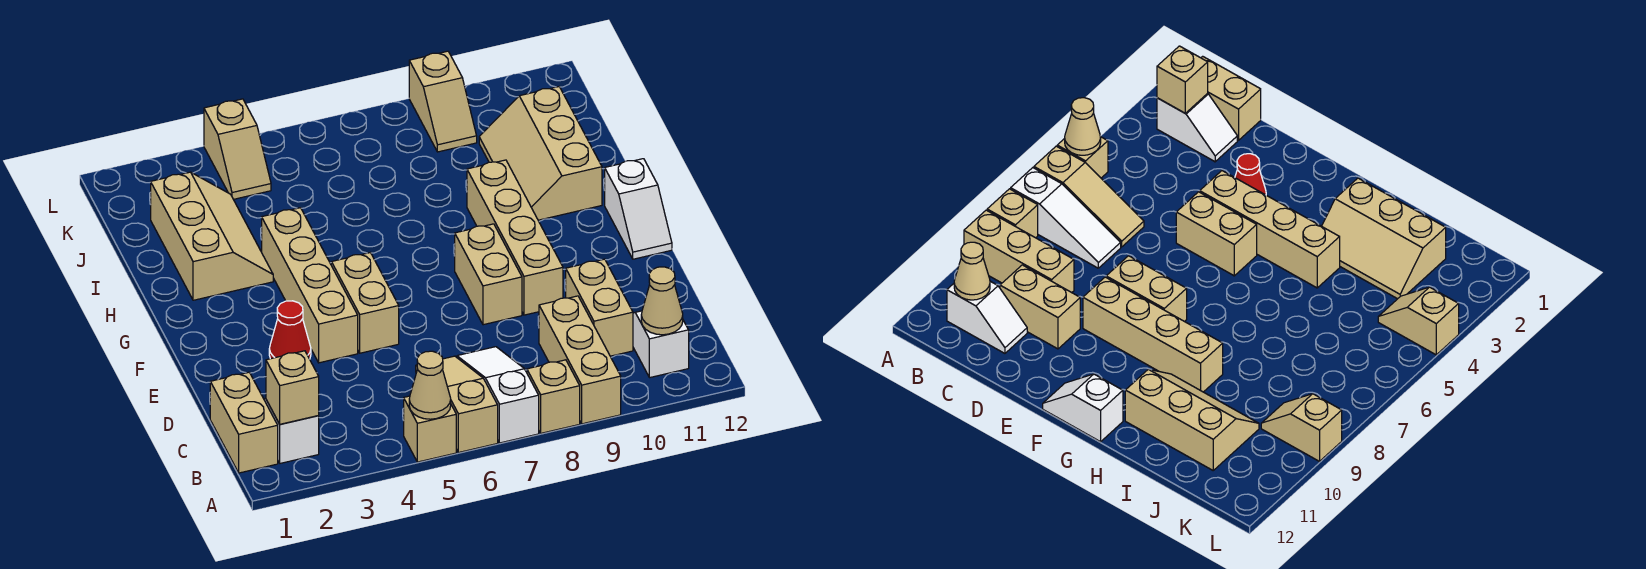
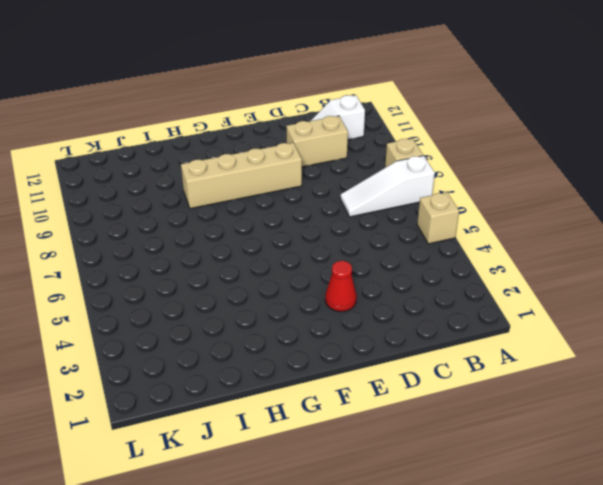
none -> tan 1x3 slope [416,356,498,453]
none -> tan 1x3 brick [539,296,621,424]
none -> tan 1x2 brick [210,372,278,473]

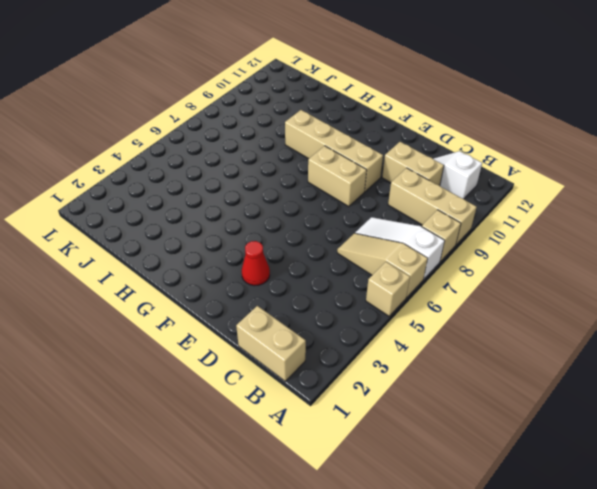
none -> white 1x2 slope [264,398,319,463]
none -> tan 1x4 brick [262,208,358,363]
none -> tan 1x2 brick [331,253,399,353]

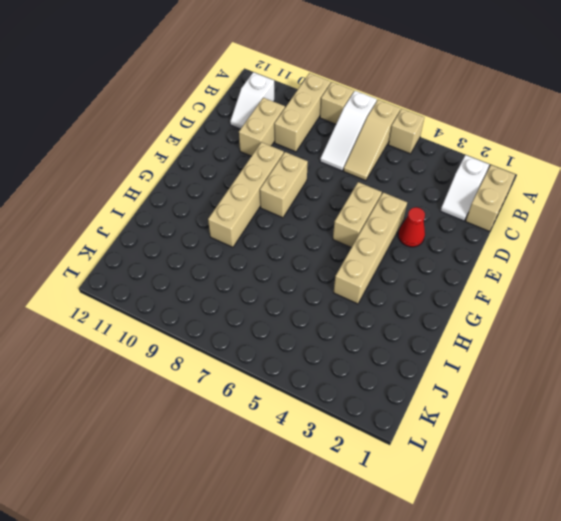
none -> white 1x2 slope [605,159,672,259]
none -> tan 2x3 slope [151,172,273,300]
none -> tan 2x3 slope [479,87,602,220]

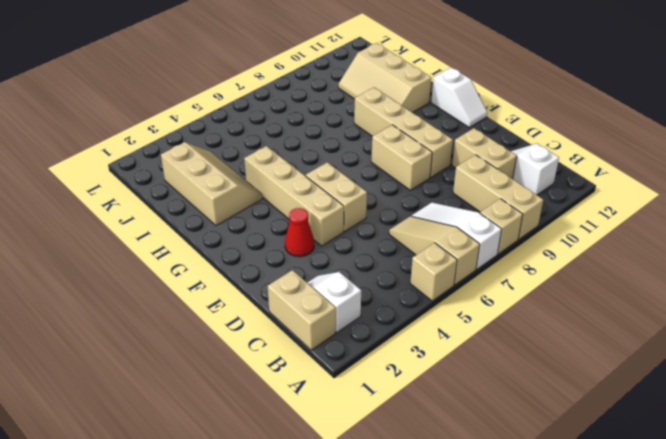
none -> tan 1x2 slope [204,99,271,199]
none -> tan 1x2 slope [409,51,477,152]
none -> tan 1x1 cone [409,351,451,419]

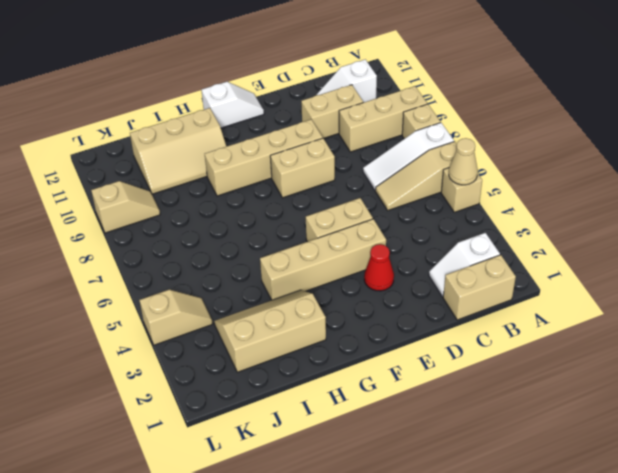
none -> tan 1x1 brick [266,351,319,424]
none -> tan 1x1 cone [641,267,683,335]

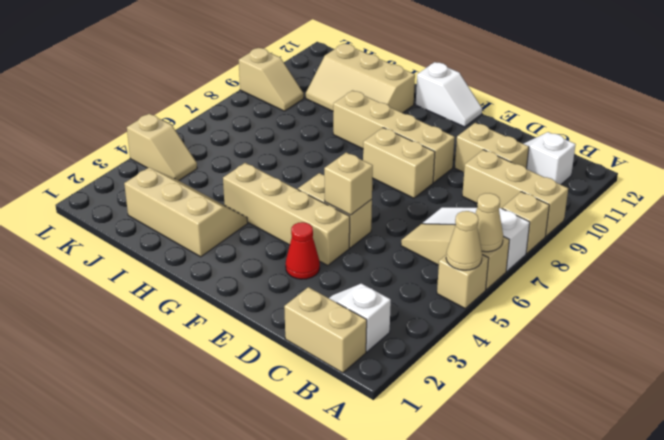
tan 1x1 cone [475,193,503,252] -> tan 1x1 cone moved to [641,267,683,335]
tan 1x1 brick [324,152,373,215] -> tan 1x1 brick moved to [266,351,319,424]

